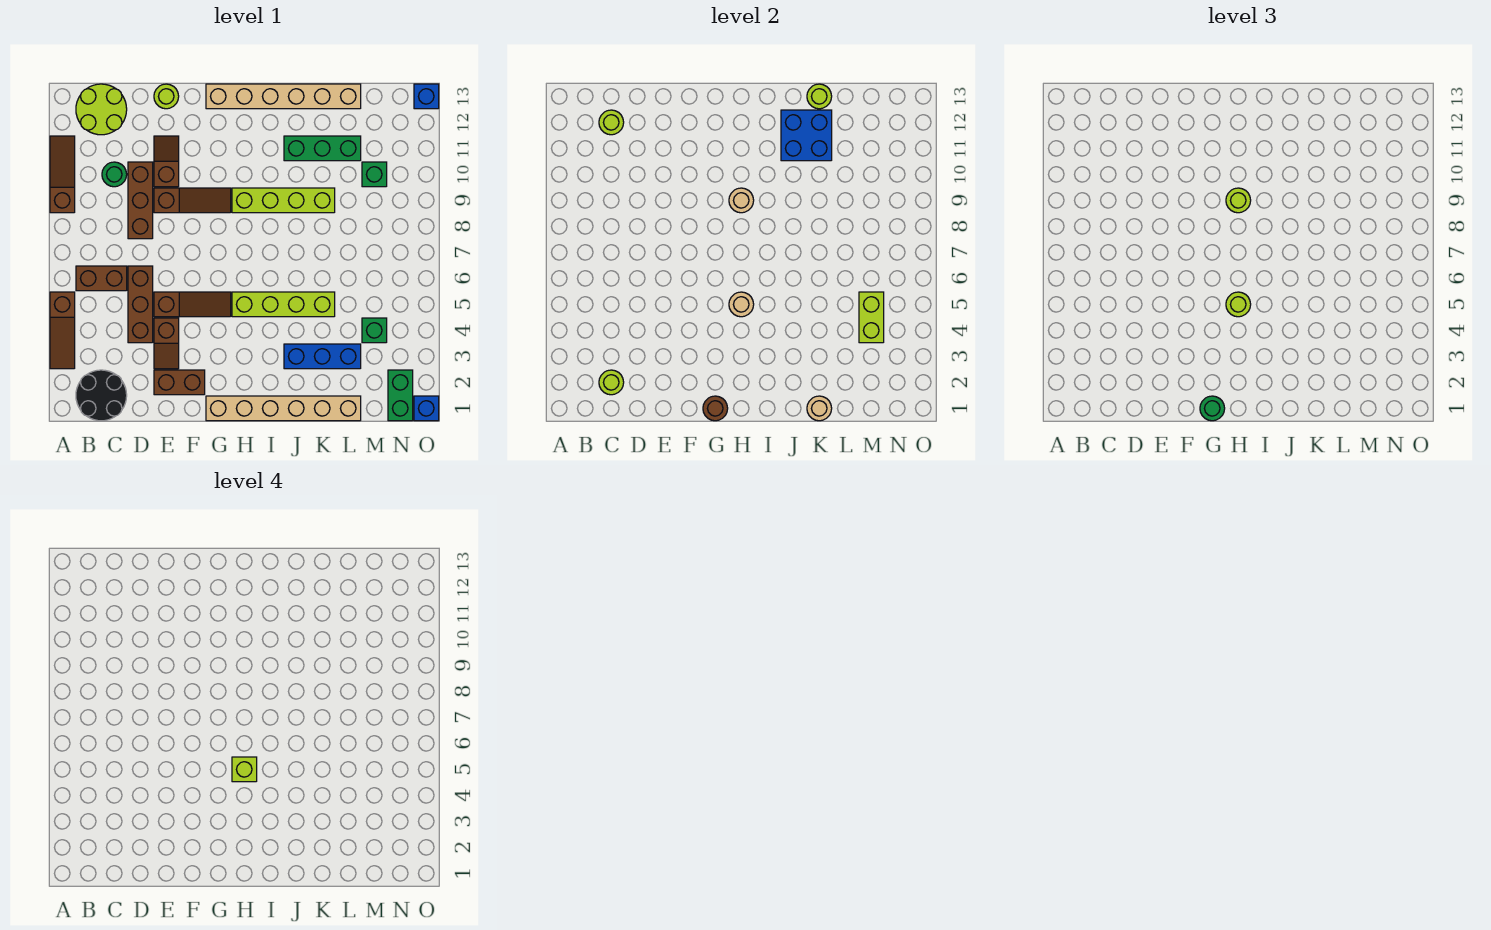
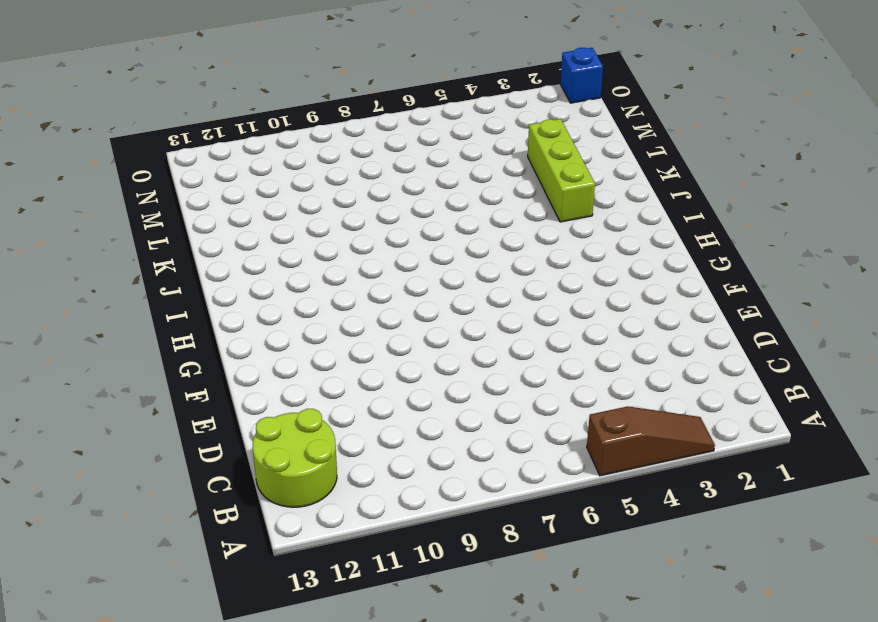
lime 1x3 brick [528,119,595,222] -> blue 1x3 brick [284,344,361,369]
none -> brown 1x3 slope [50,136,75,213]
none -> black 2x2 round brick [76,370,127,421]
none -> brown 1x2 brick [76,266,127,291]
none -> green 1x1 round brick [102,162,127,187]

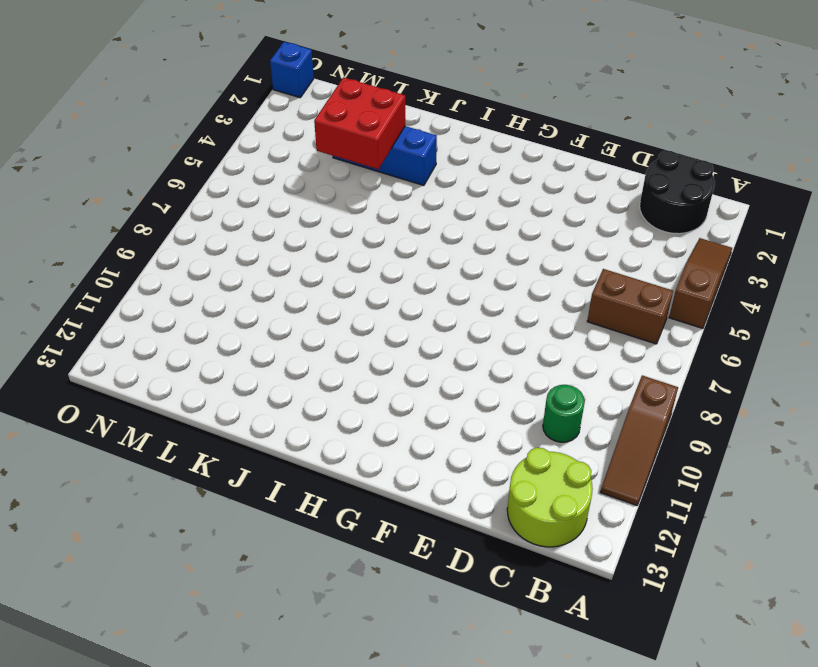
red 2x2 brick [314,77,405,169] -> none
none -> brown 1x3 brick [128,266,153,343]
none -> brown 1x3 brick [128,162,153,239]
none -> brown 1x2 brick [154,370,205,395]
none -> brown 1x2 slope [154,318,179,369]

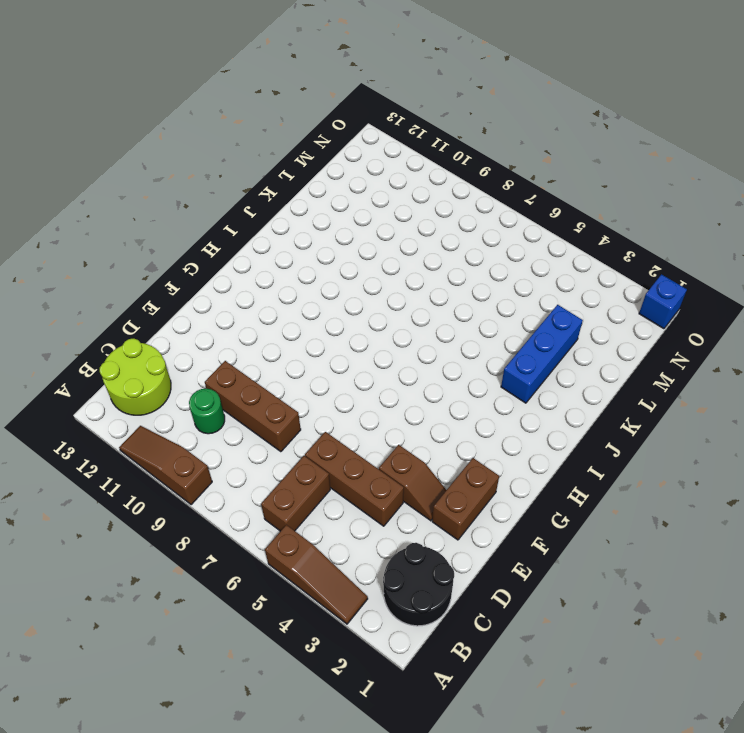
none -> brown 1x3 slope [154,292,231,317]
none -> brown 1x3 slope [154,188,231,213]
none -> brown 1x2 slope [154,136,179,187]
none -> lime 1x1 round brick [154,84,179,109]

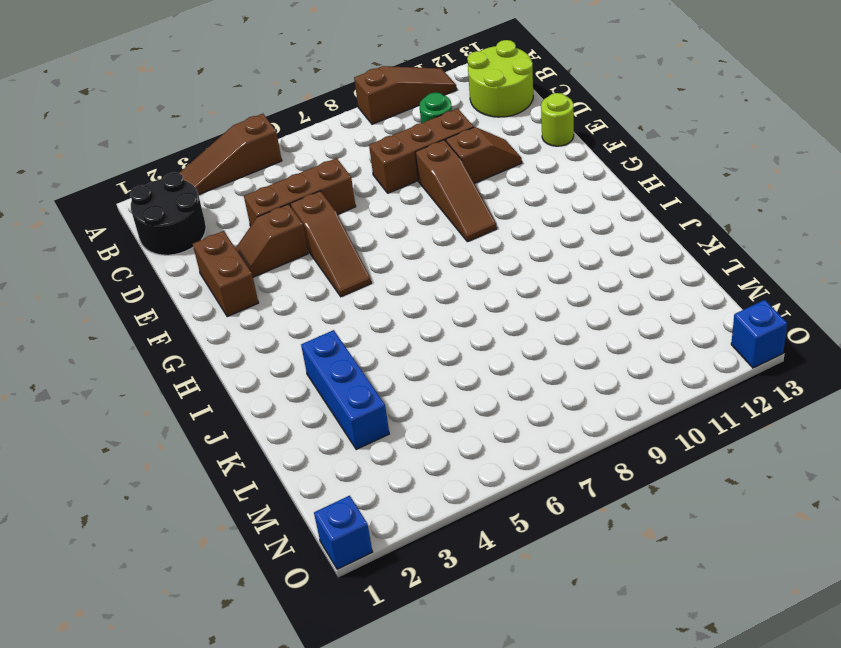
none -> brown 1x2 brick [76,266,127,291]
none -> tan 1x6 brick [206,396,361,421]
none -> tan 1x6 brick [206,84,361,109]
none -> lime 1x4 brick [232,292,335,317]

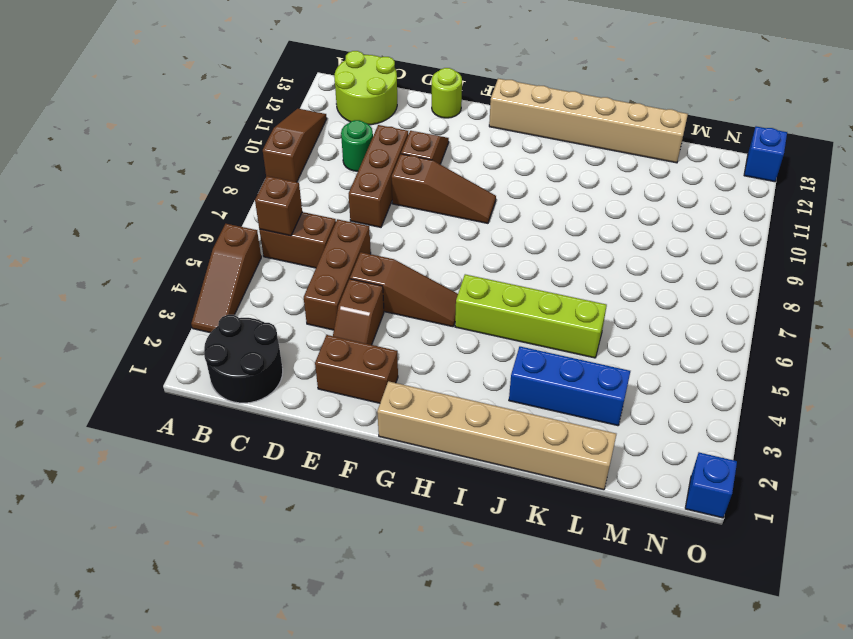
brown 1x1 brick [255,176,302,236] -> none
none -> lime 1x4 brick [232,188,335,213]
none -> green 1x3 brick [284,136,361,161]
none -> green 1x1 brick [362,318,387,343]
none -> green 1x1 brick [362,162,387,187]

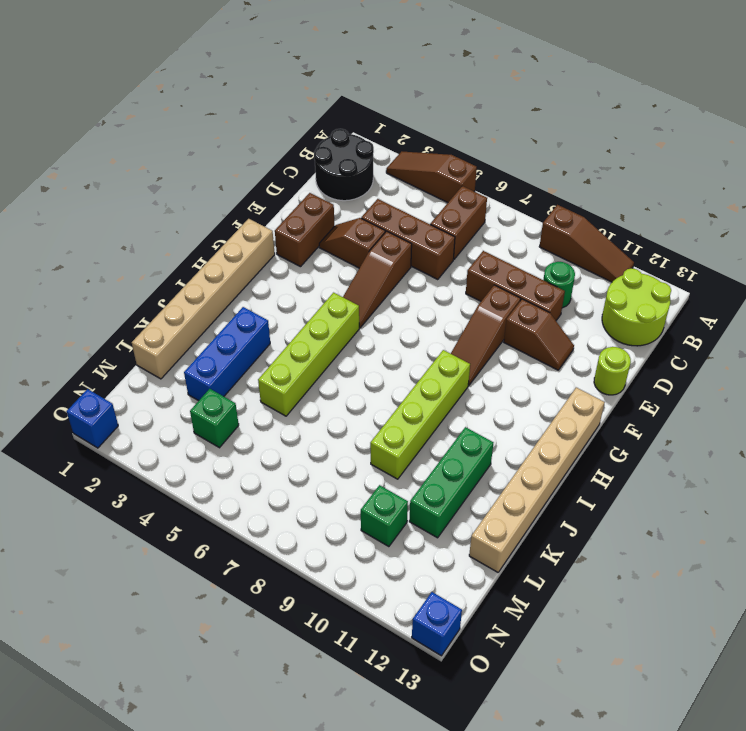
none -> green 1x2 brick [388,370,413,421]
none -> lime 1x1 round brick [599,370,624,395]
none -> lime 1x1 round brick [599,110,624,135]
none -> brown 1x1 round brick [703,396,728,421]

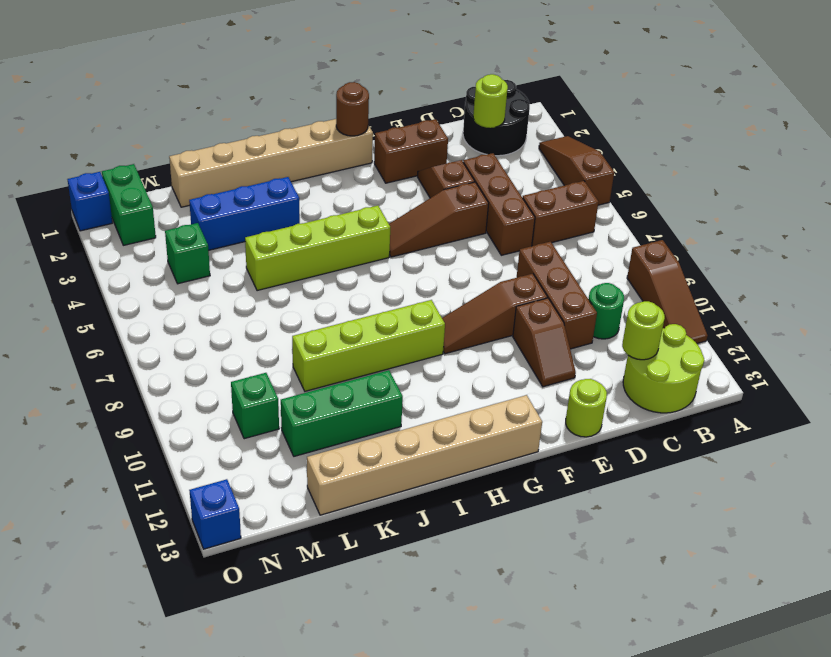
none -> tan 1x1 round brick [729,292,754,317]
none -> tan 1x1 round brick [729,188,754,213]
none -> blue 2x2 brick [781,110,832,161]
none -> tan 1x1 round brick [807,396,832,421]

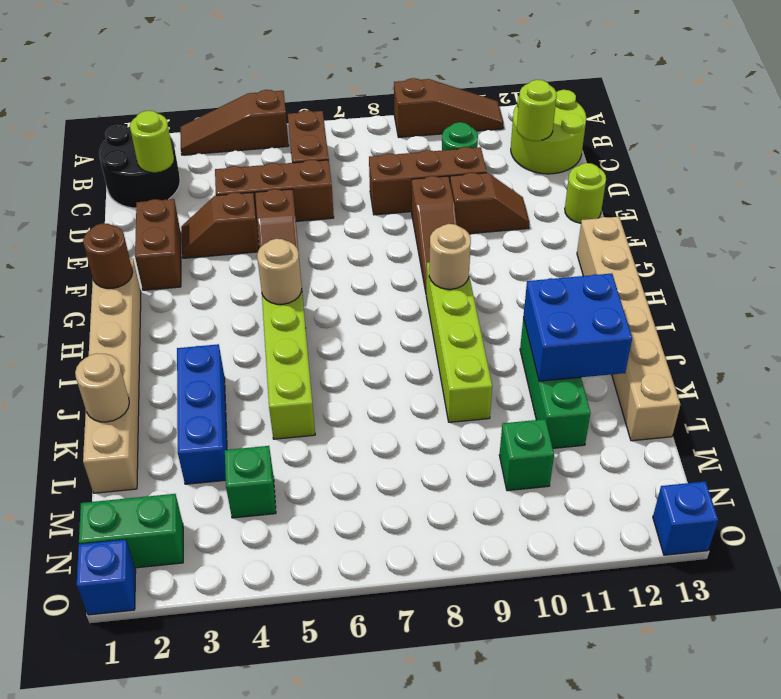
none -> lime 1x1 round brick [807,84,832,109]
none -> lime 1x2 brick [859,292,884,343]
none -> green 1x1 round brick [1200,396,1225,421]
none -> lime 1x1 round brick [1226,292,1251,317]

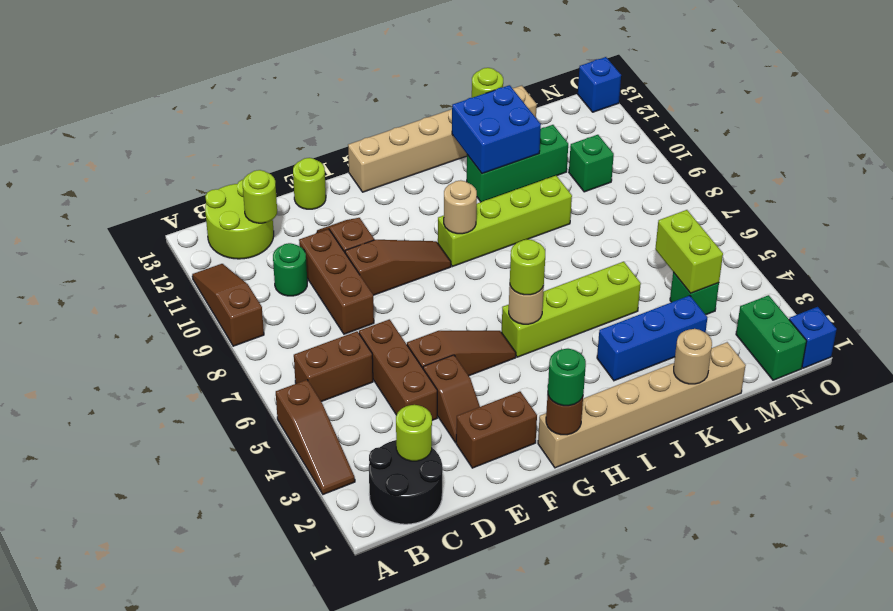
none -> lime 1x1 round brick [1226,188,1251,213]
none -> lime 1x1 brick [232,757,257,782]

